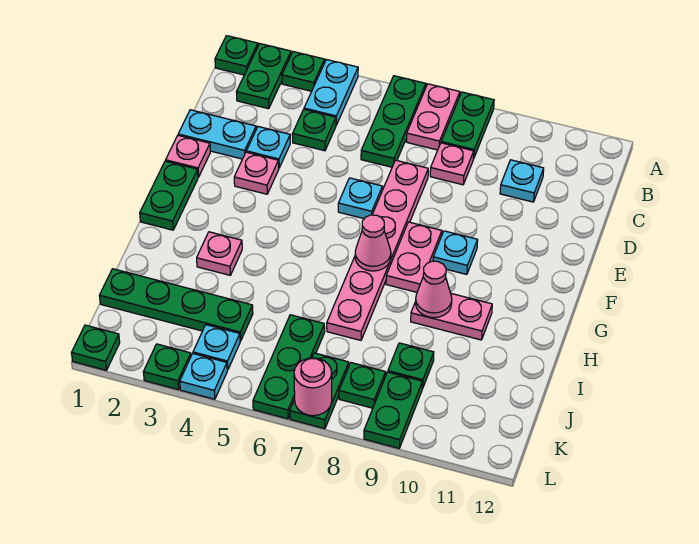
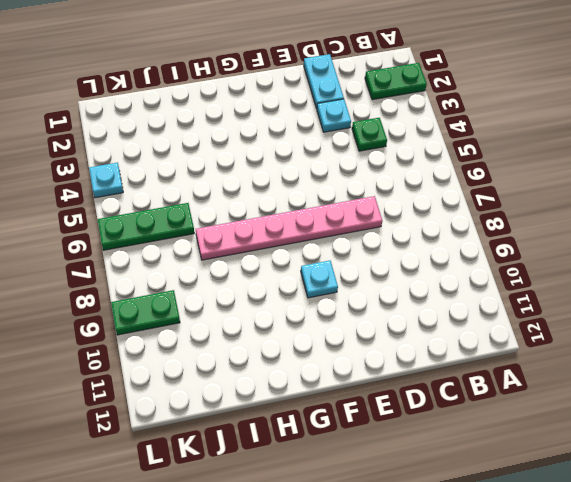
none -> green 1x1 plate [215,36,258,75]
none -> green 1x1 plate [282,52,325,91]
none -> cyan 1x2 plate [304,60,358,125]
none -> green 1x3 plate [361,76,426,167]

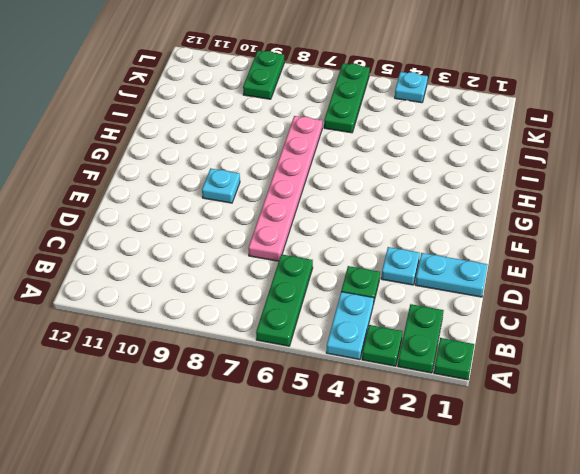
none -> pink 1x2 plate [407,84,460,150]
none -> green 1x2 plate [441,92,494,159]
none -> pink 1x1 plate [430,143,474,185]
none -> cyan 1x1 plate [500,160,544,202]

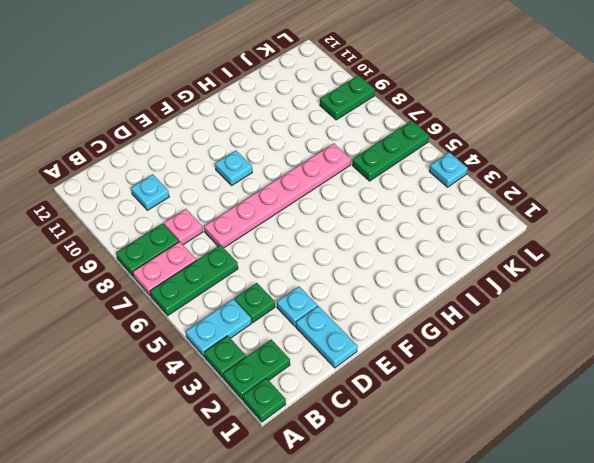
none -> pink 1x1 plate [166,135,210,177]
none -> pink 1x1 plate [234,152,279,194]
none -> cyan 1x1 plate [338,178,383,219]
none -> green 1x2 plate [140,161,198,230]

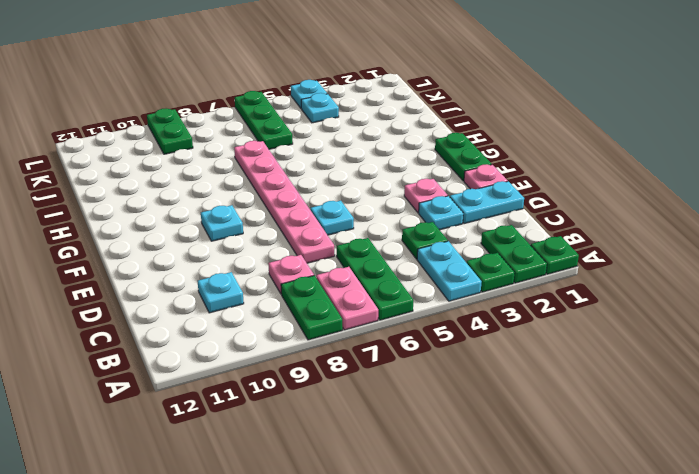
none -> pink 1x2 plate [386,222,442,292]
none -> pink 1x1 plate [197,232,242,275]
none -> pink 1x2 plate [411,294,492,340]
none -> green 1x4 plate [99,269,253,341]

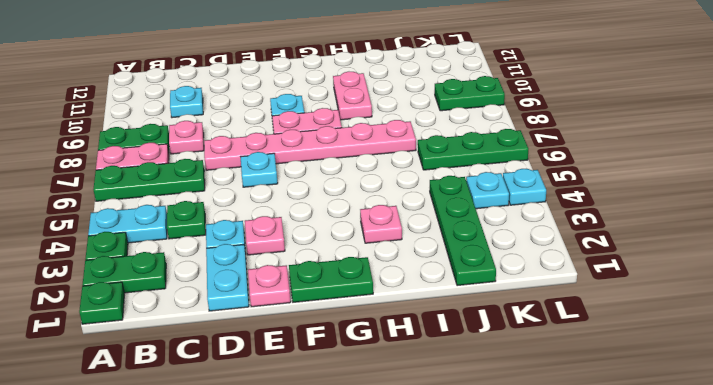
none -> green 1x1 plate [388,343,434,388]
none -> green 1x2 plate [290,353,349,429]
none -> green 1x1 plate [339,363,386,408]
none -> green 1x1 plate [72,325,120,370]

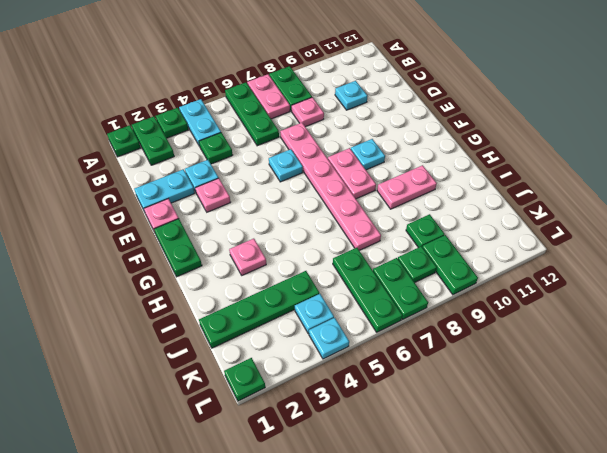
none -> green 1x1 plate [144,344,191,390]
none -> pink 1x1 cone [355,215,391,271]
none -> pink 1x1 cone [416,261,452,318]
none -> pink 1x1 round brick [294,358,332,416]

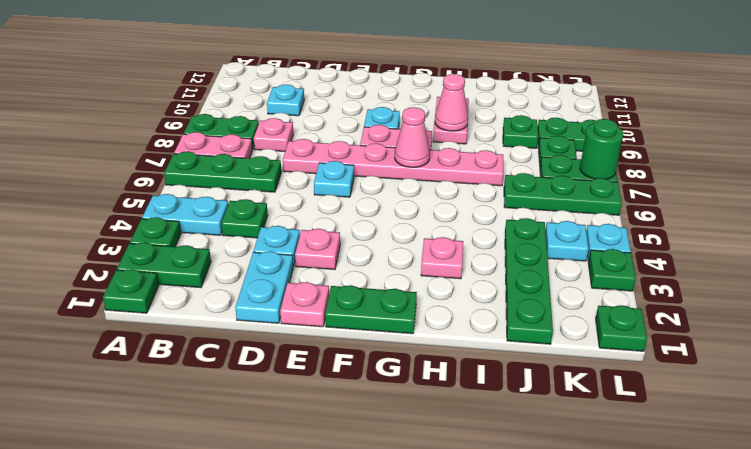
green 1x1 round brick [580,119,623,179] -> pink 1x1 round brick [294,358,332,416]

